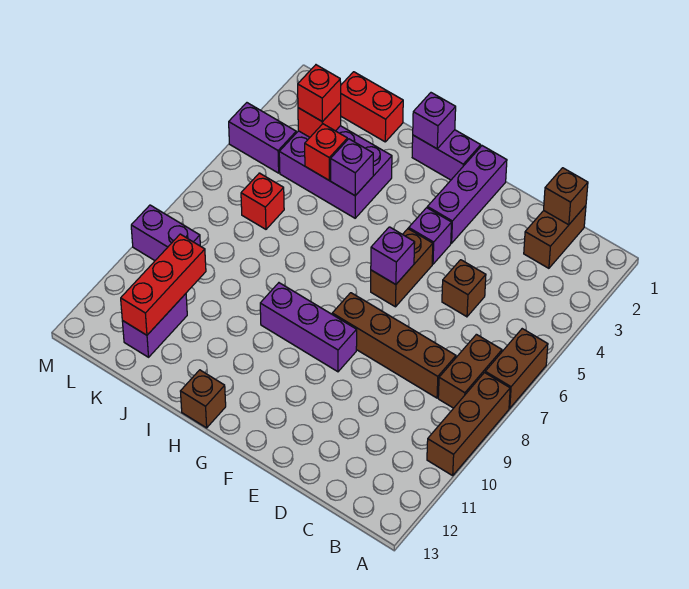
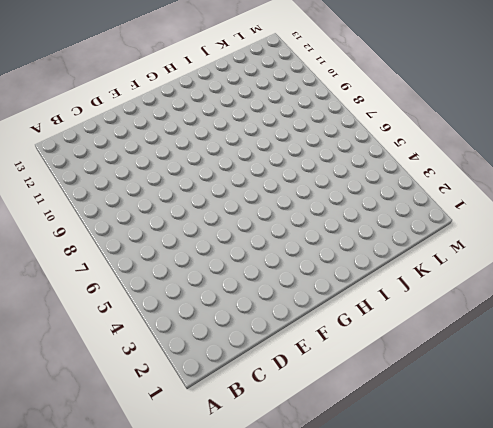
none -> brown 1x2 brick [485,329,548,408]
none -> brown 1x3 brick [427,373,510,476]
none -> brown 1x2 brick [438,334,502,408]

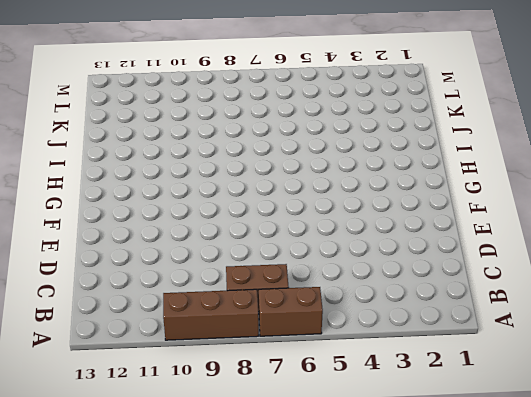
none -> brown 1x2 brick [524,206,586,268]
none -> brown 1x4 brick [332,293,456,398]
none -> brown 1x1 brick [442,260,486,317]

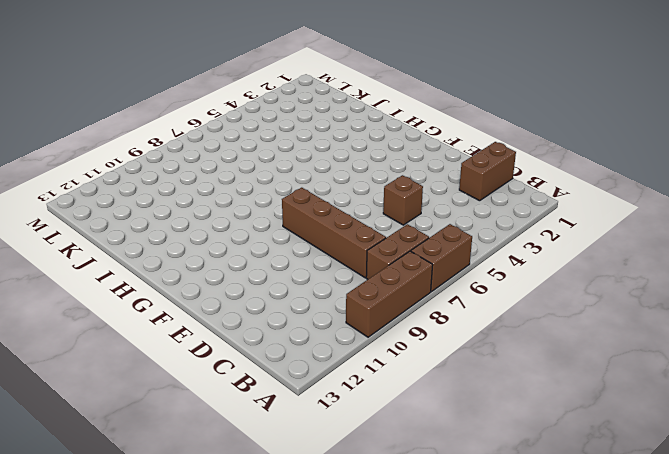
none -> purple 1x3 brick [427,146,507,243]
none -> purple 1x1 brick [409,208,452,264]
none -> brown 1x2 brick [371,229,433,307]

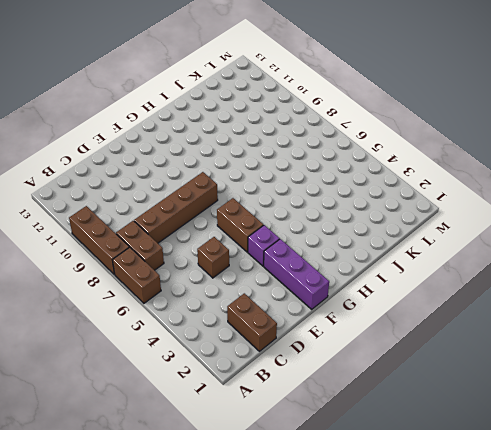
none -> purple 1x3 brick [260,283,357,372]
none -> purple 1x2 brick [412,130,481,180]
none -> brown 1x1 brick [180,370,226,428]

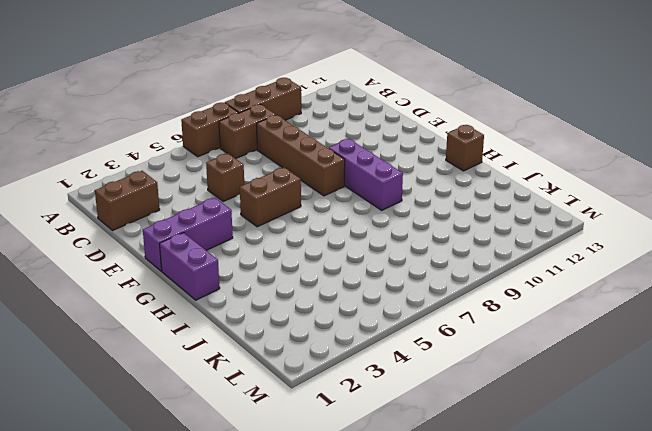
none -> purple 1x1 brick [409,208,452,264]
none -> purple 2x3 brick [279,126,392,218]
none -> red 1x2 brick [341,72,403,142]

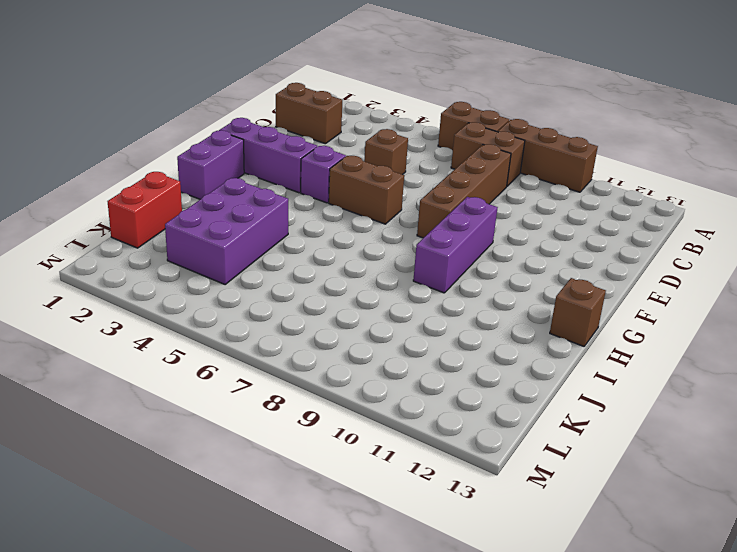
none -> red 1x1 brick [241,173,284,229]
none -> purple 1x2 brick [122,294,187,357]
none -> purple 1x2 brick [229,103,296,173]

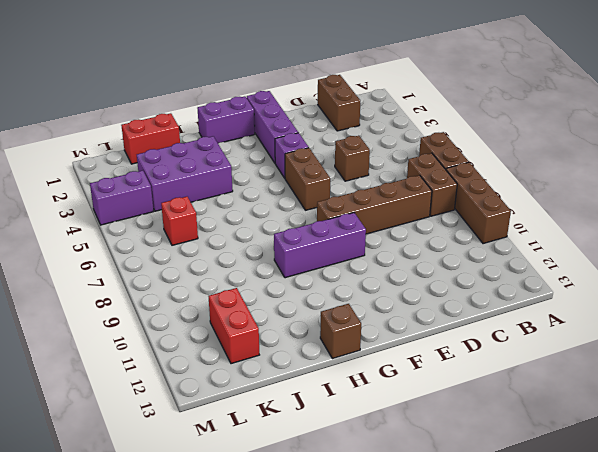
red 1x2 brick [209,288,259,364] -> purple 1x2 brick [122,294,187,357]
none -> purple 1x2 brick [131,205,200,260]
none -> brown 1x1 brick [544,168,588,225]
none -> purple 1x1 brick [371,227,415,285]

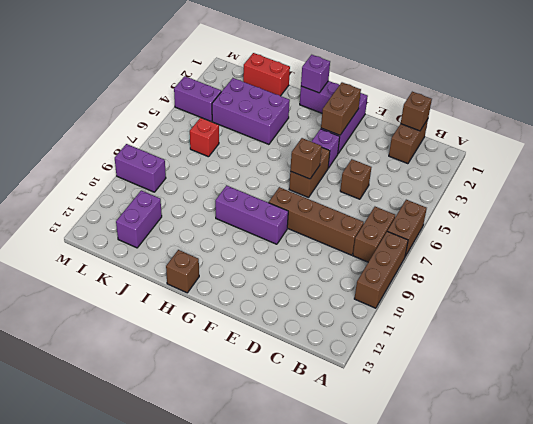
brown 1x2 brick [321,82,361,135] -> none
brown 1x1 brick [290,138,322,179] -> purple 1x1 brick [371,227,415,285]
none -> purple 1x1 brick [331,139,373,196]
none -> red 1x1 brick [305,124,347,180]
none -> red 1x1 brick [298,102,341,137]

